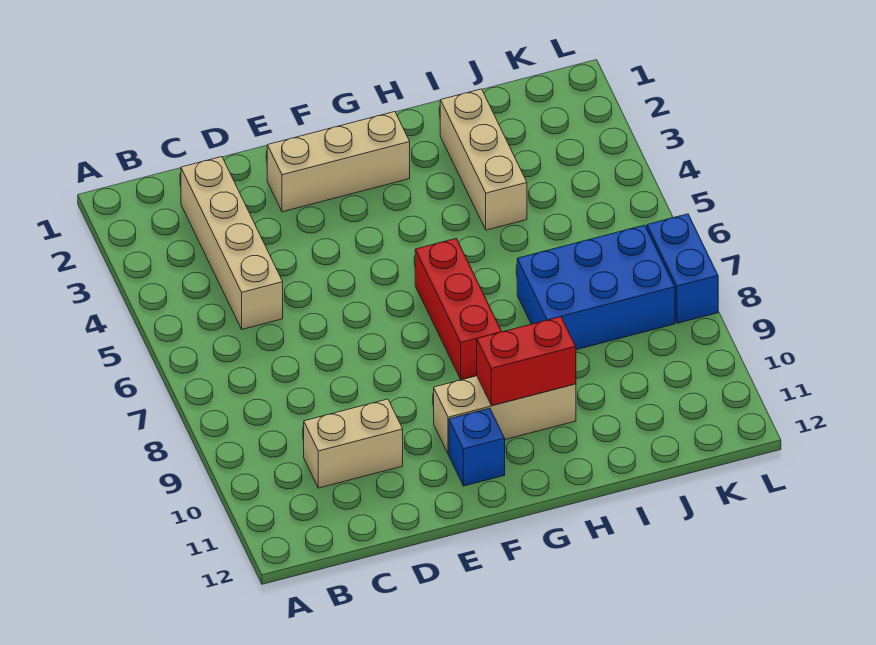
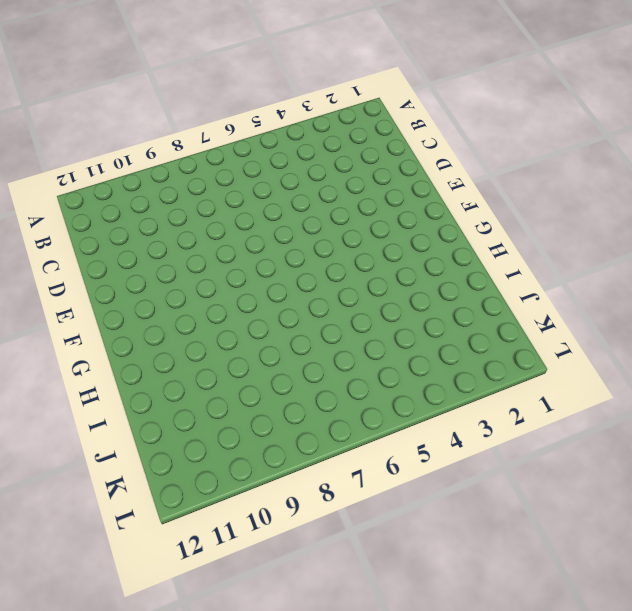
none -> tan 1x4 brick [181,157,283,329]
none -> tan 1x2 brick [304,399,403,488]

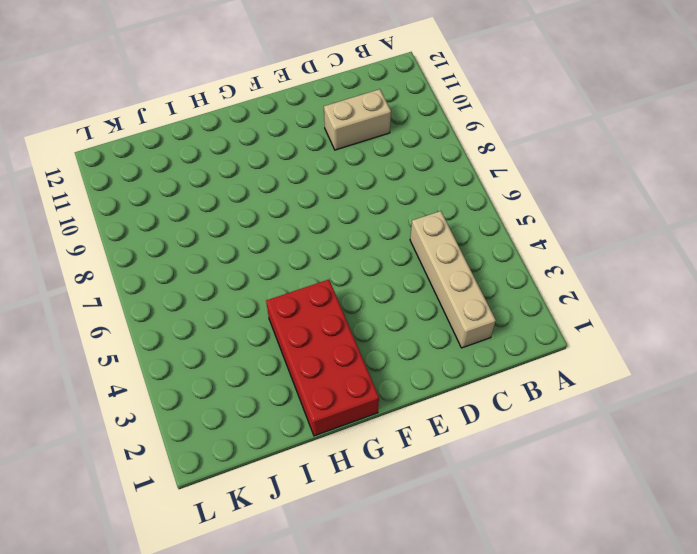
red 2x4 brick [266,280,379,436] -> tan 1x3 brick [267,112,410,212]
none -> tan 1x3 brick [434,376,576,454]
none -> blue 1x1 brick [449,408,505,486]

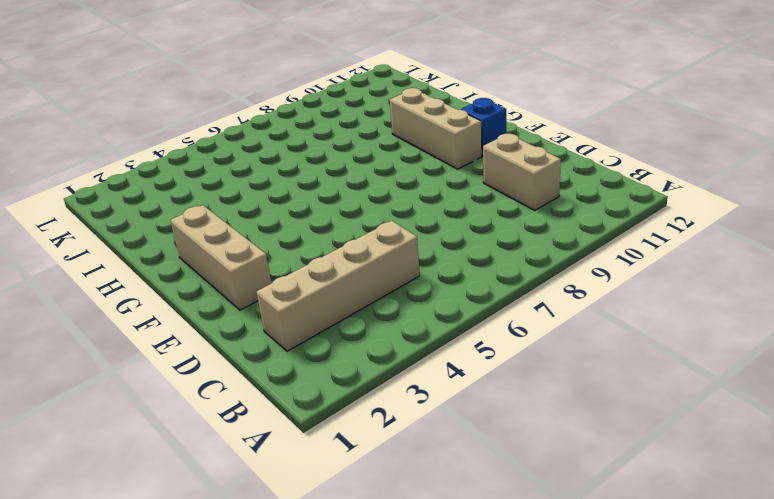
none -> red 1x3 brick [415,239,502,380]
none -> tan 1x3 brick [440,89,527,230]

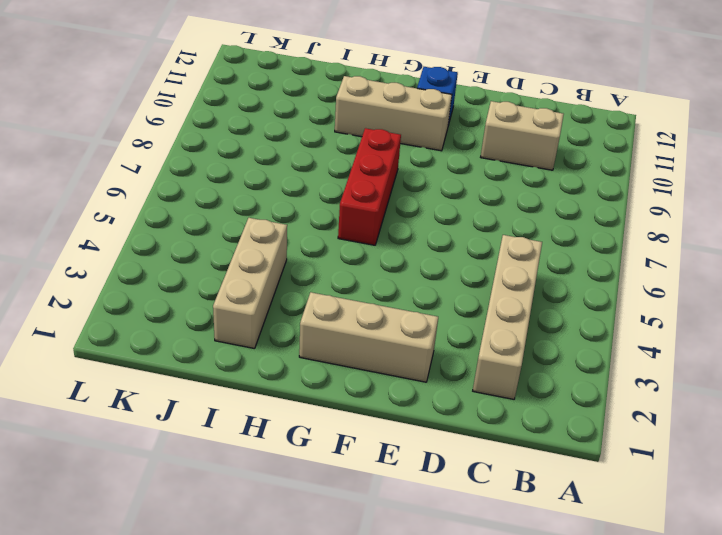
none -> blue 2x3 brick [517,225,675,350]
none -> blue 1x2 brick [647,214,718,323]

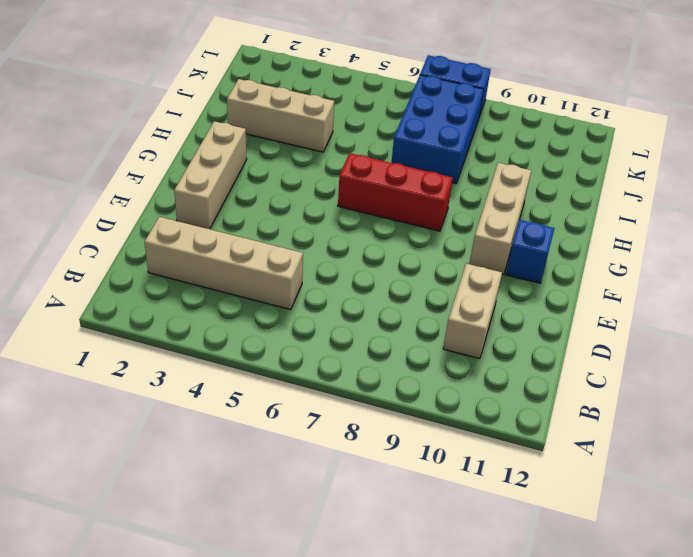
none -> red 1x2 brick [477,317,576,406]

